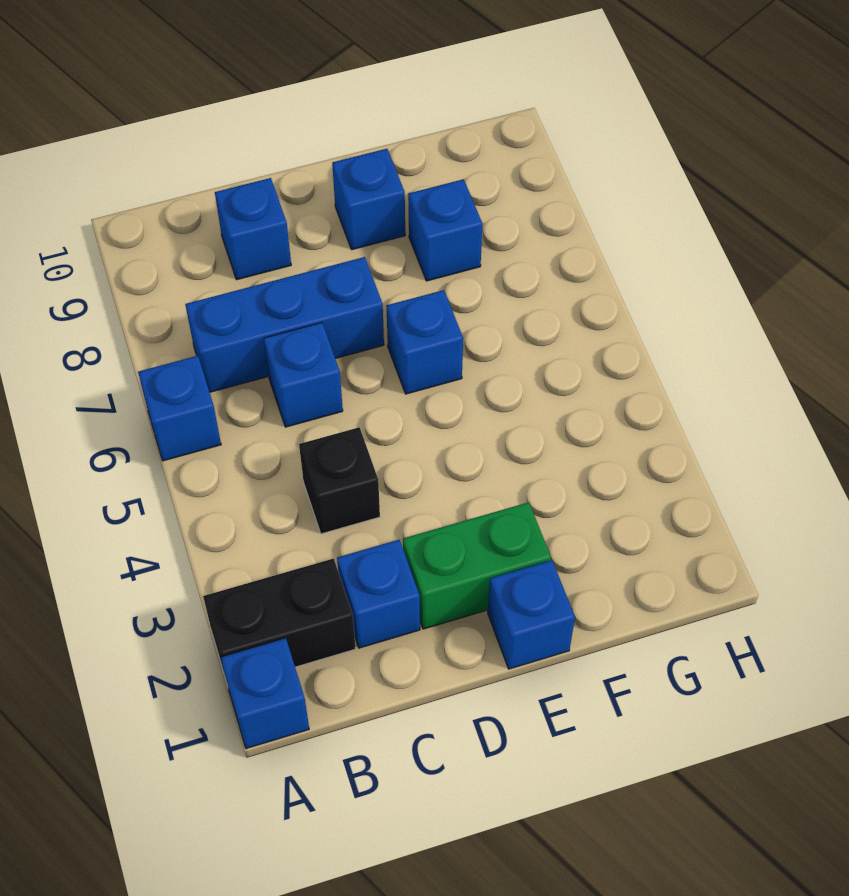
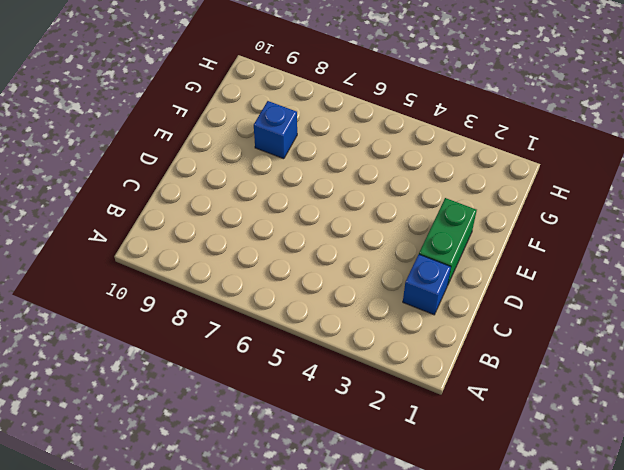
none -> blue 1x1 brick [221,638,309,749]
none -> black 1x2 brick [203,558,356,682]
none -> blue 1x1 brick [138,356,221,461]

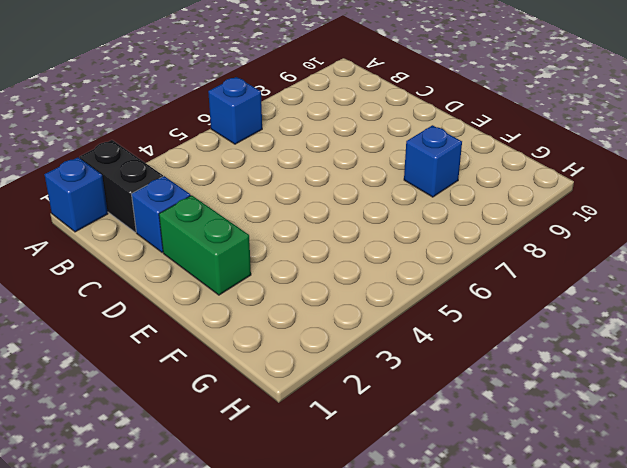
none -> blue 1x3 brick [185,257,384,392]
none -> black 1x1 brick [299,427,380,534]
none -> blue 1x1 brick [264,323,343,427]

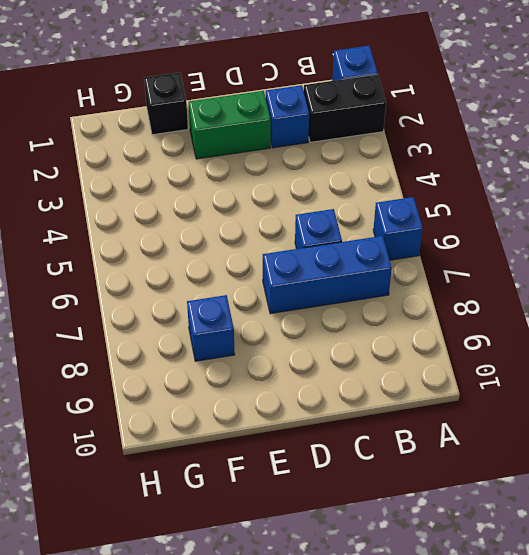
black 1x1 brick [144,72,188,135] -> black 1x1 brick moved to [299,427,380,534]
none -> blue 1x1 brick [215,178,291,280]
none -> blue 1x1 brick [488,560,575,669]
none -> blue 1x1 brick [386,290,463,394]

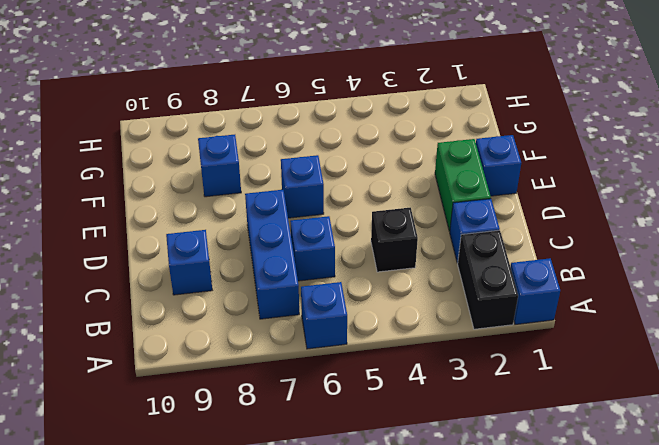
none -> blue 1x1 brick [332,149,405,250]

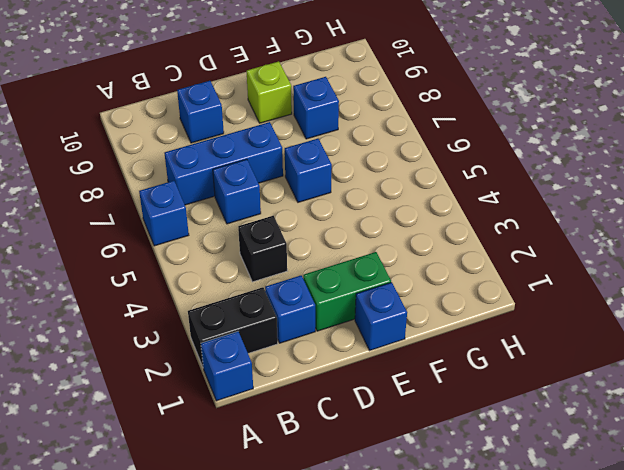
lime 1x1 brick [247,61,292,123] -> blue 1x1 brick [332,149,405,250]

